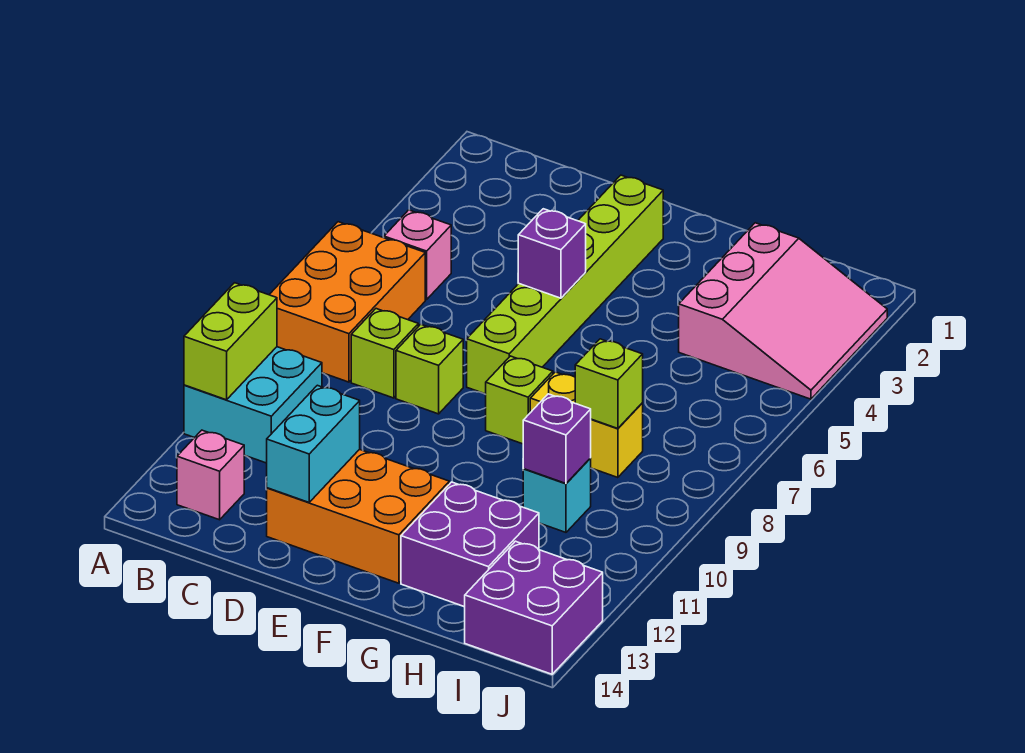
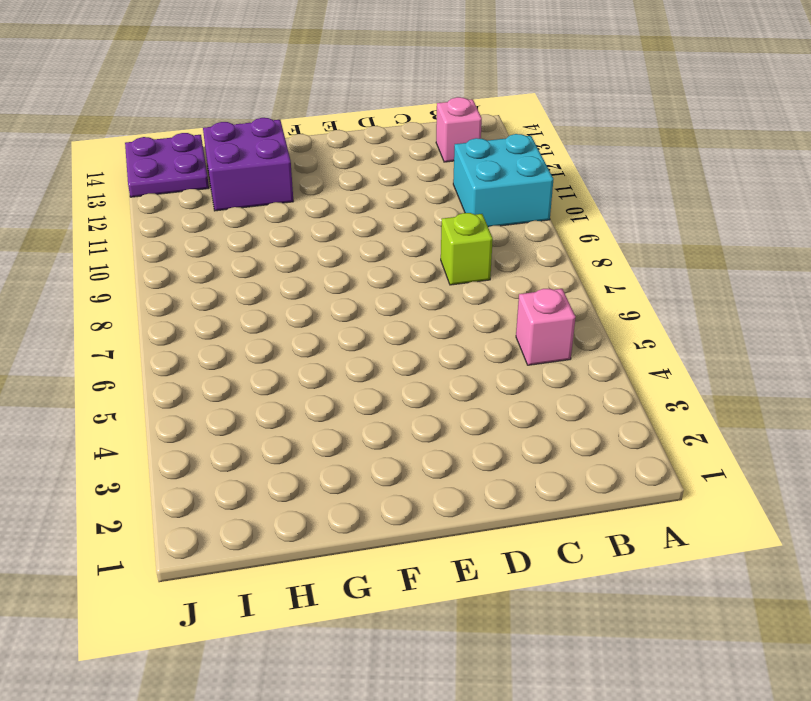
purple 2x2 plate [125,133,209,197] -> purple 2x2 brick [465,541,603,674]
none -> orange 2x3 brick [269,222,425,382]
none -> lime 1x1 brick [396,324,463,414]
none -> orange 2x3 brick [267,449,449,583]

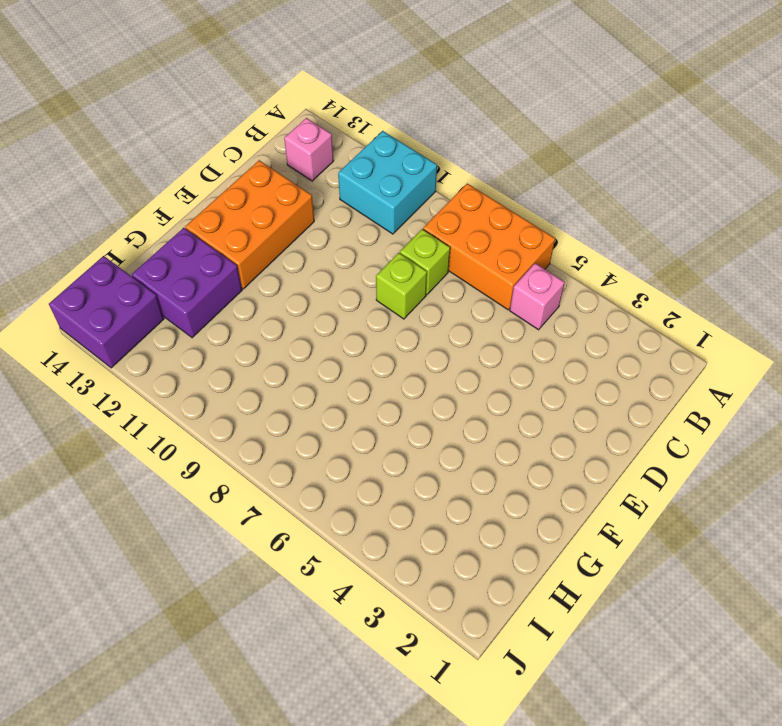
none -> lime 1x6 brick [467,175,663,394]
none -> lime 1x1 brick [486,356,553,444]
none -> yellow 1x2 brick [530,372,643,478]

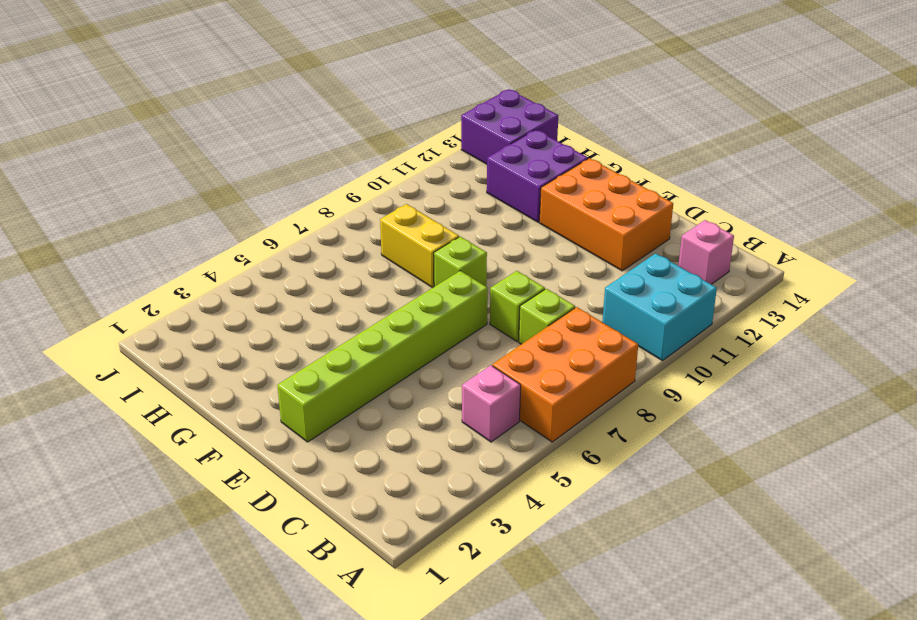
none -> pink 3x3 slope [679,223,887,399]
none -> cyan 1x1 brick [523,458,591,532]
none -> lime 1x2 brick [184,283,277,400]

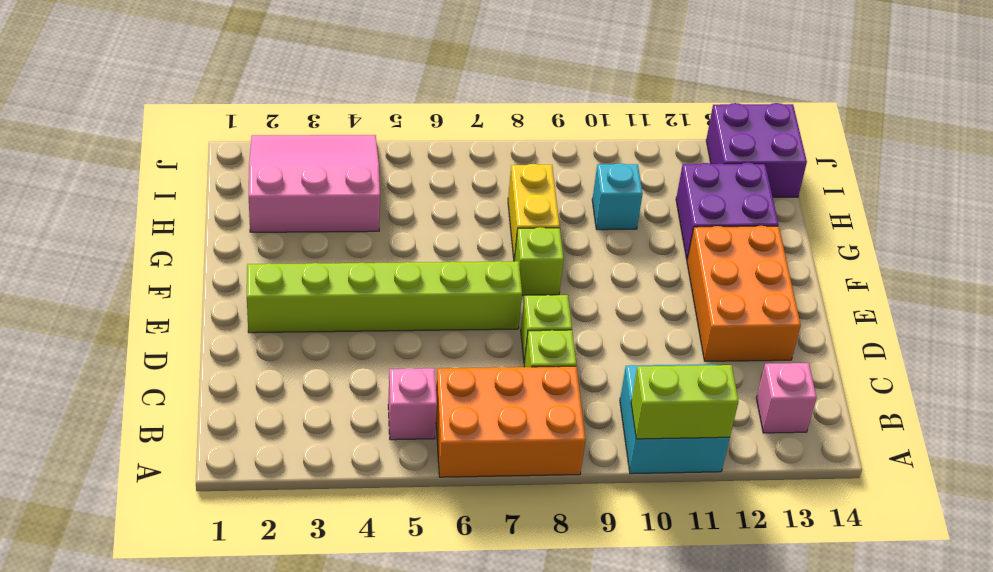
none -> cyan 1x2 brick [267,385,360,502]
none -> purple 1x1 brick [518,209,586,298]
none -> lime 1x1 brick [575,339,643,429]

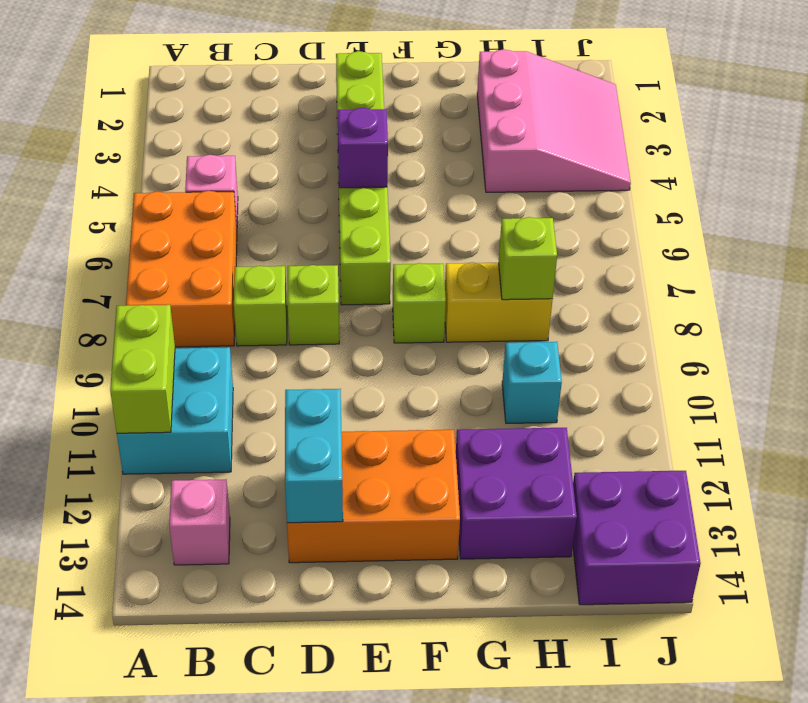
none -> purple 1x1 brick [523,394,591,483]

